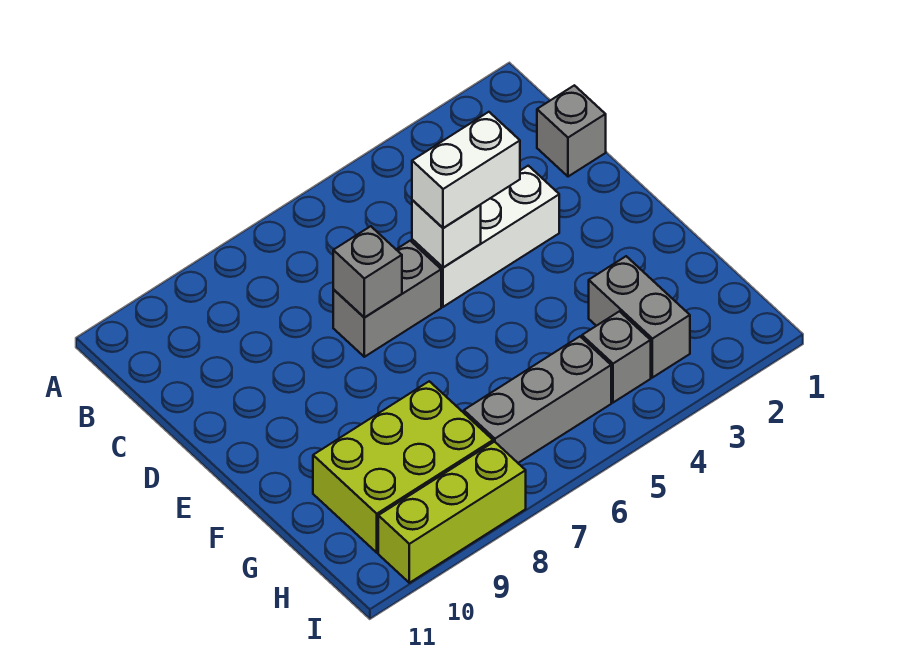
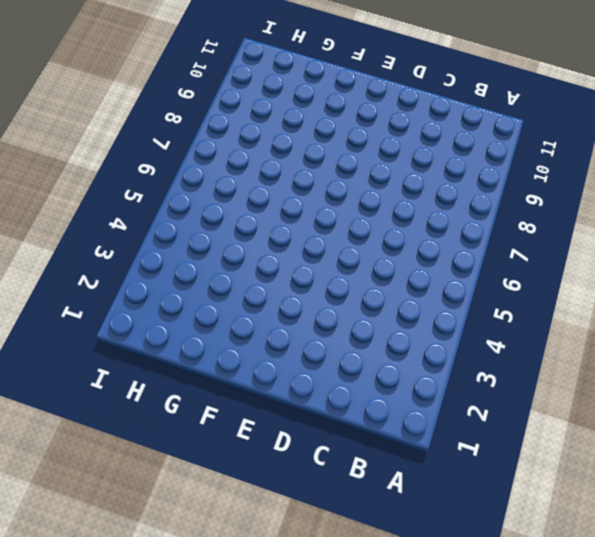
none -> grey 1x1 brick [537,85,606,177]
none -> white 1x3 brick [412,166,559,307]

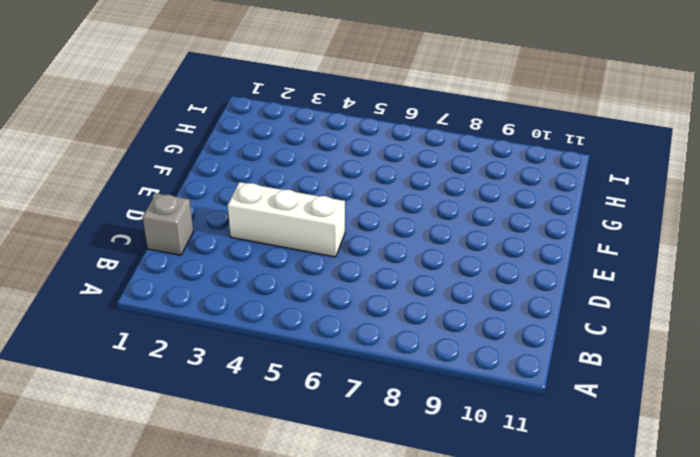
none -> grey 1x2 brick [333,241,441,357]
none -> grey 1x2 brick [589,256,690,378]

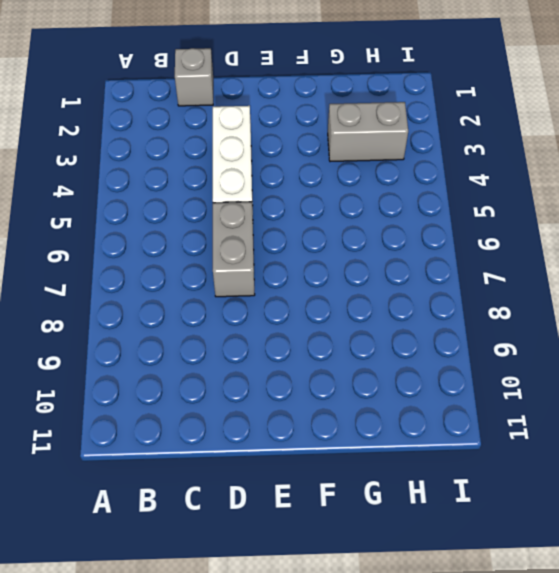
none -> lime 2x3 brick [313,381,493,553]
none -> grey 1x1 brick [582,311,651,403]

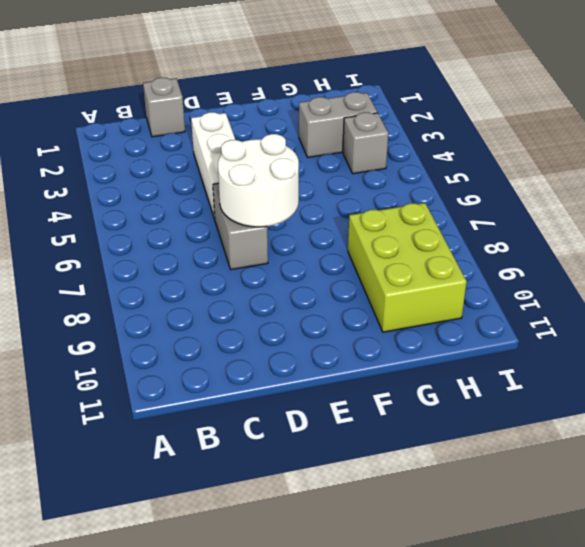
white 2x2 round brick [218,134,299,227] -> grey 1x1 brick [333,226,402,317]
none -> grey 1x3 brick [464,337,611,463]
none -> lime 1x3 brick [378,442,526,583]

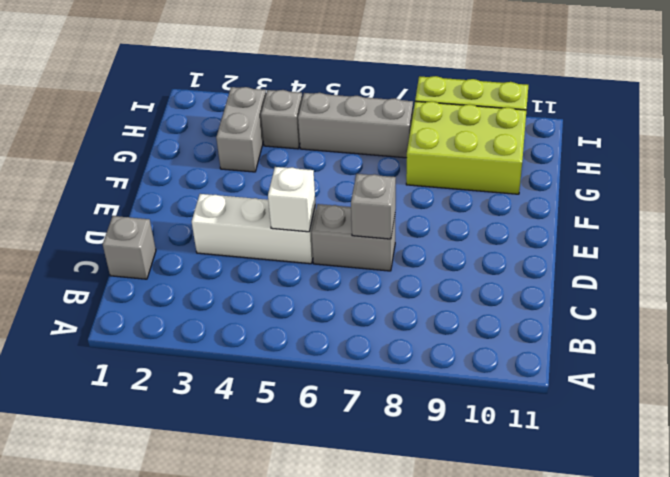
none -> white 1x2 brick [412,112,520,228]

